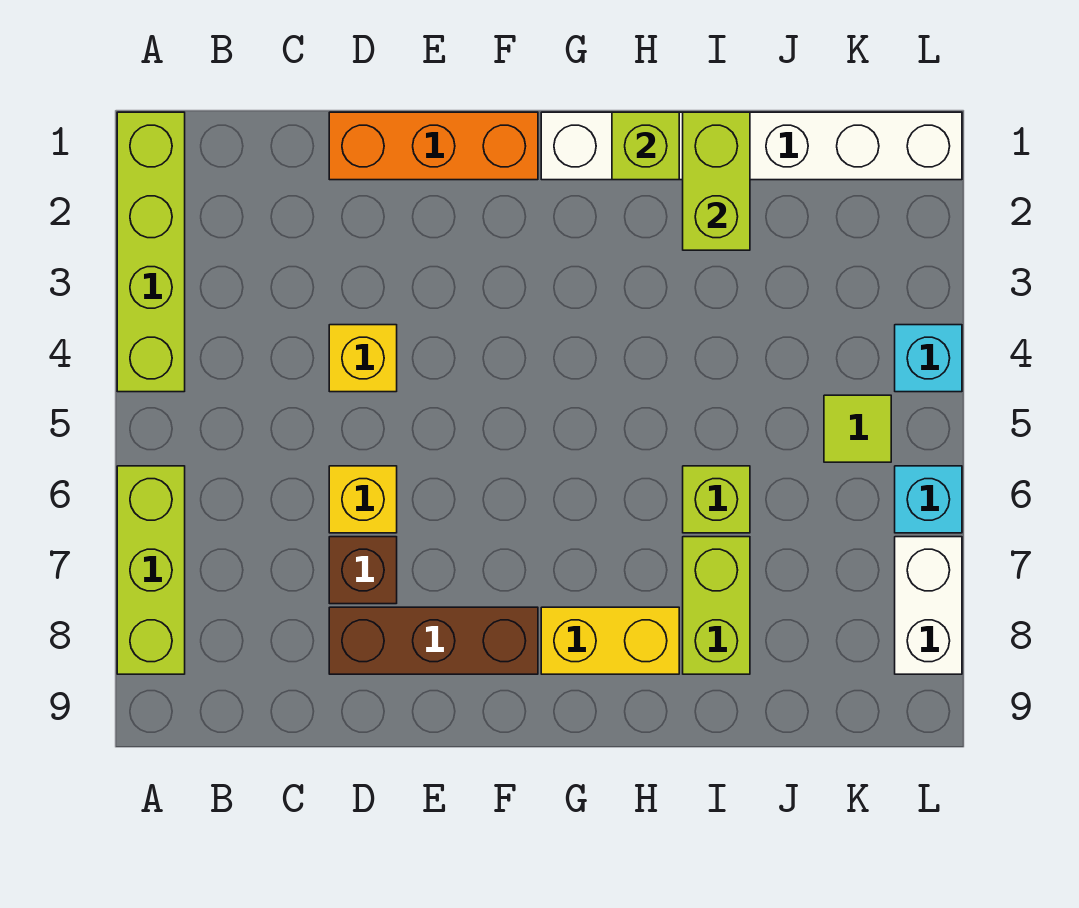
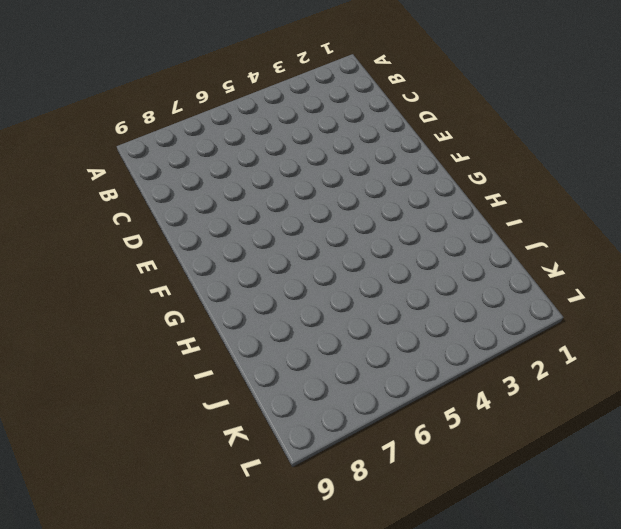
none -> lime 1x4 brick [117,112,185,392]
none -> lime 1x3 brick [117,466,185,674]
none -> orange 1x3 brick [329,112,538,180]

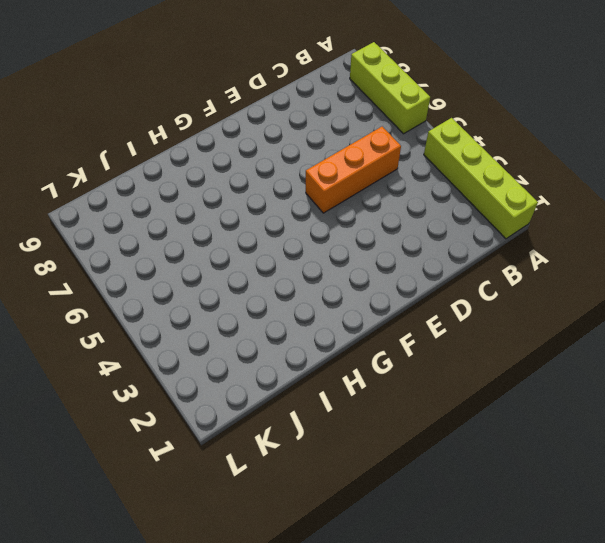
orange 1x3 brick [306,127,401,213] -> orange 1x3 brick moved to [329,112,538,180]
none -> yellow 1x1 brick [329,325,397,392]
none -> yellow 1x1 brick [329,466,397,533]
none -> brown 1x1 brick [329,537,397,604]

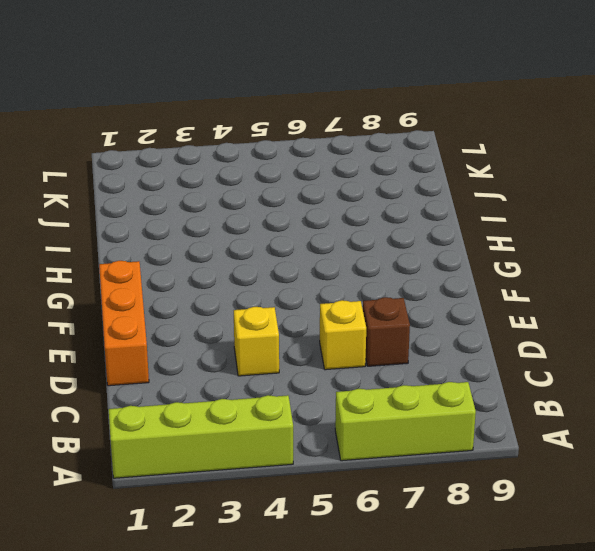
none -> brown 1x3 brick [329,607,538,674]
none -> white 1x6 brick [541,112,962,180]
none -> yellow 1x2 brick [541,607,679,674]

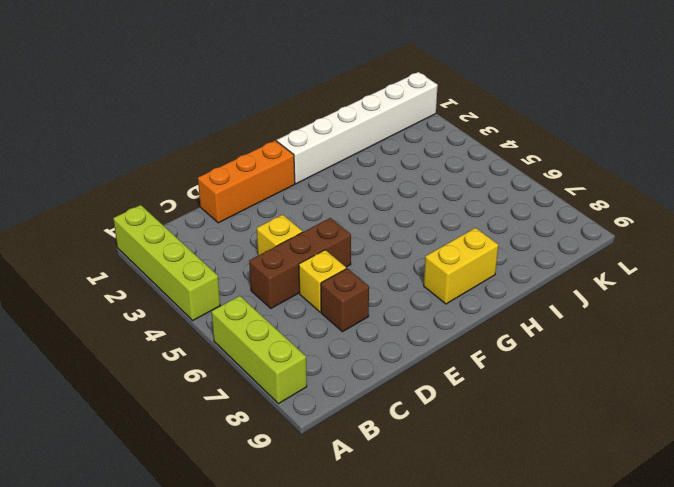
brown 1x3 brick [249,218,351,308] -> brown 1x3 brick moved to [329,607,538,674]
none -> lime 1x1 brick [683,466,750,533]
none -> lime 1x2 brick [683,537,750,674]
none -> lime 1x1 tile [824,395,891,462]

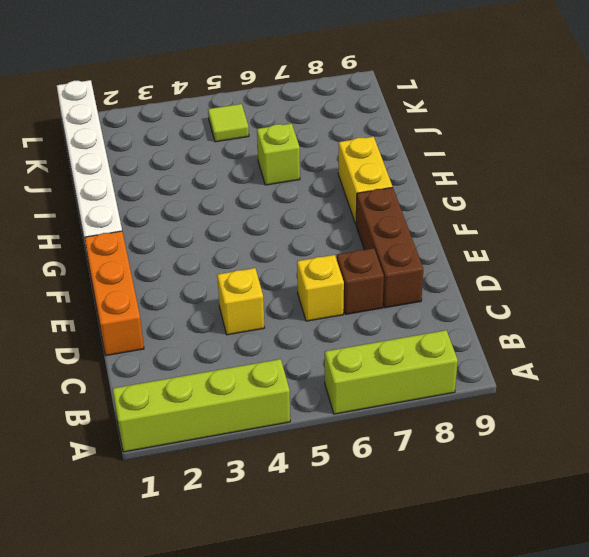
none -> lime 1x2 brick [683,537,750,674]
none -> cyan 1x1 brick [895,325,962,392]
none -> cyan 1x1 brick [895,466,962,533]

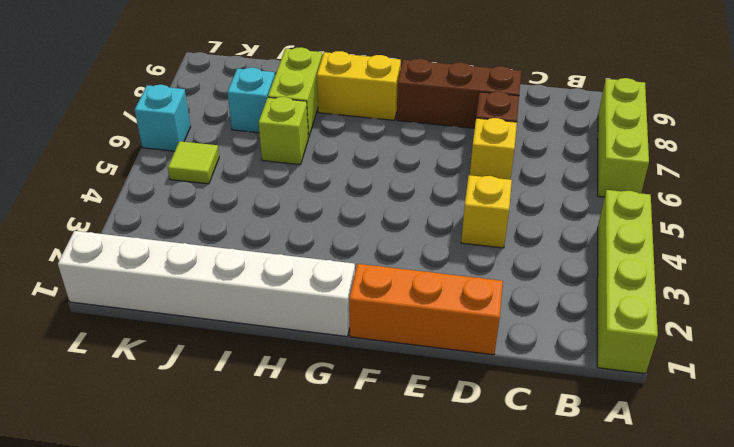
cyan 1x1 brick [227,68,275,133] -> cyan 1x1 brick moved to [895,325,962,392]
none -> white 1x2 brick [895,537,962,674]
none -> lime 1x1 brick [612,112,679,180]
none -> lime 1x2 brick [683,112,750,250]

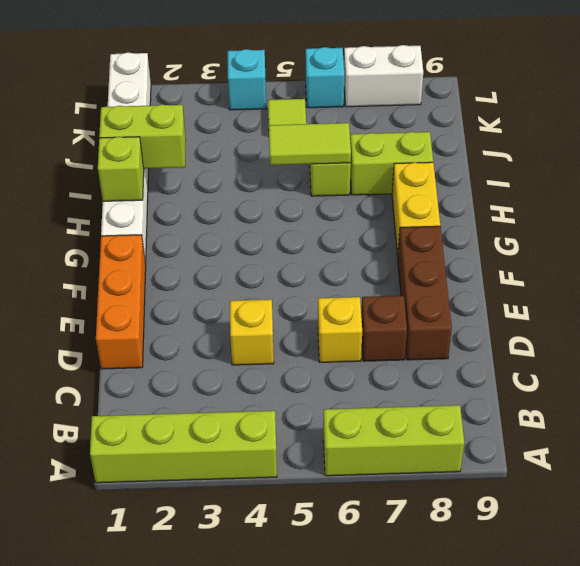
lime 1x2 tile [269,123,351,165] -> none

